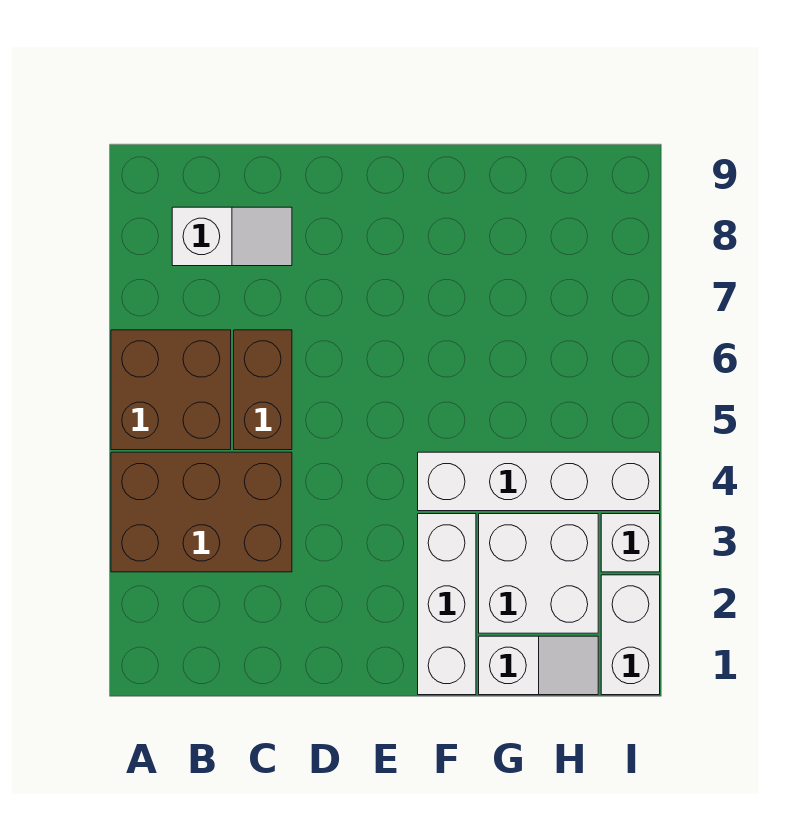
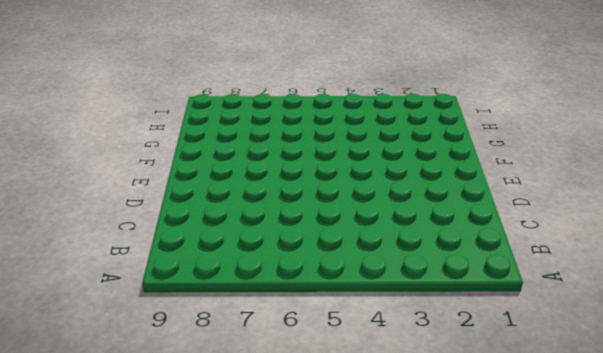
none -> brown 2x3 brick [111,452,292,572]
none -> brown 2x2 brick [111,330,231,450]

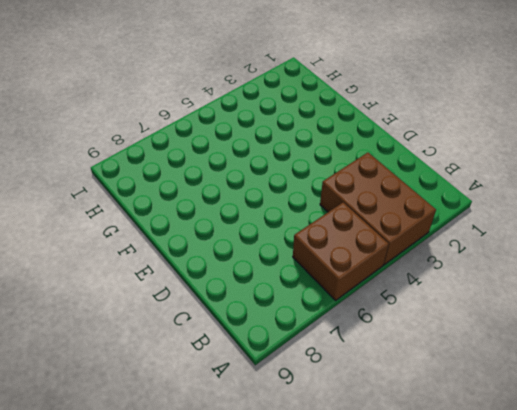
none -> white 1x2 slope [172,207,292,266]
none -> brown 1x2 brick [234,330,292,450]

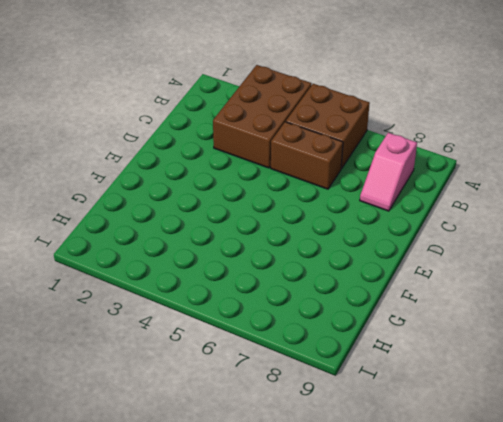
pink 1x2 slope [360,133,417,211] -> white 1x2 slope [172,207,292,266]
none -> white 1x3 brick [418,514,476,695]
none -> white 1x4 brick [418,452,660,511]

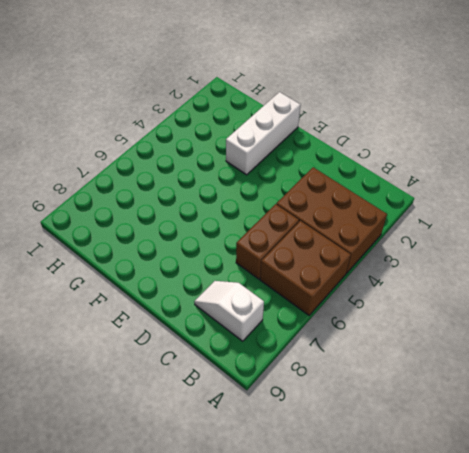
none -> white 1x4 brick [418,452,660,511]
none -> white 1x2 slope [479,636,598,695]

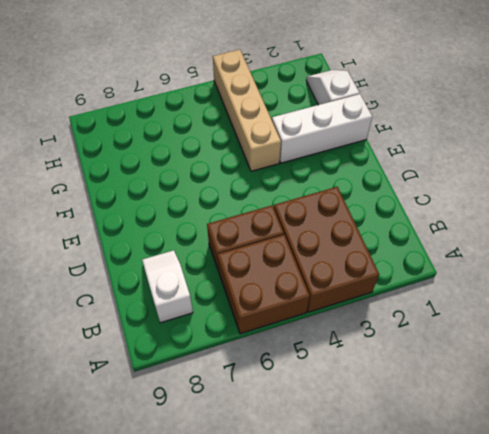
tan 1x4 brick [213,50,281,171] -> white 1x4 brick [418,452,660,511]
none -> white 2x2 brick [479,514,598,633]
none -> white 1x2 brick [601,575,660,695]

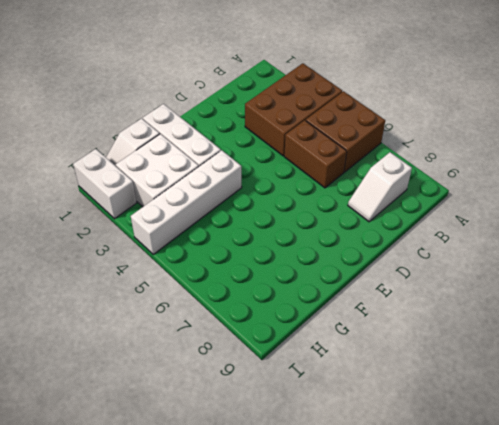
none -> white 1x1 brick [601,514,660,572]

